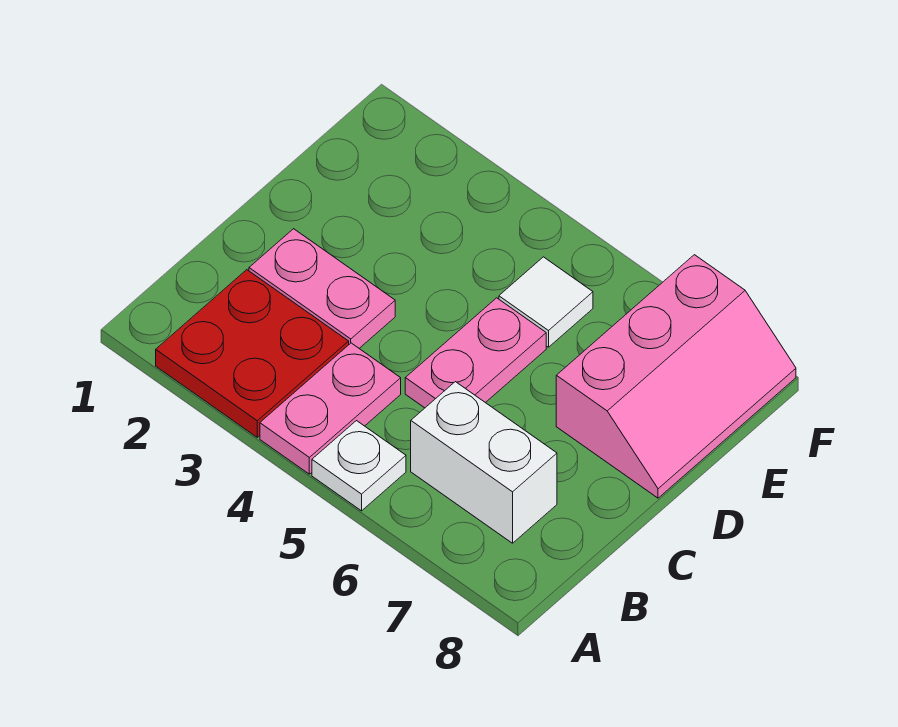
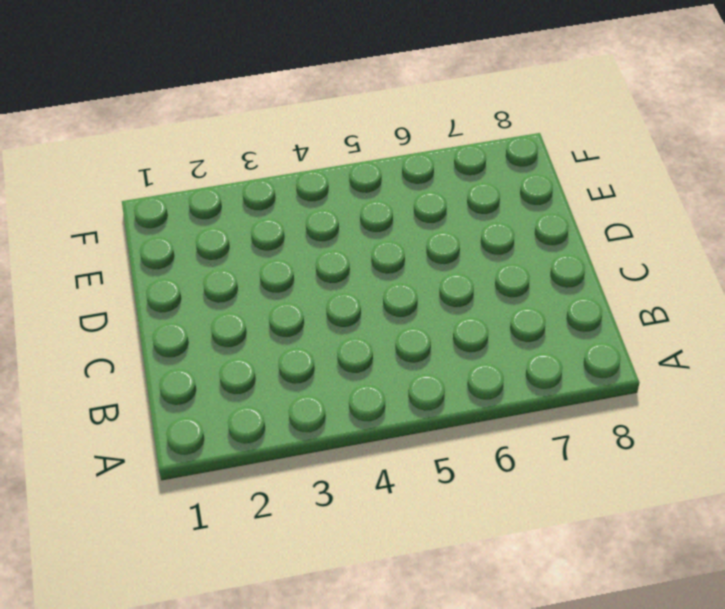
none -> red 2x2 plate [156,270,349,437]
none -> pink 1x2 plate [260,343,401,474]

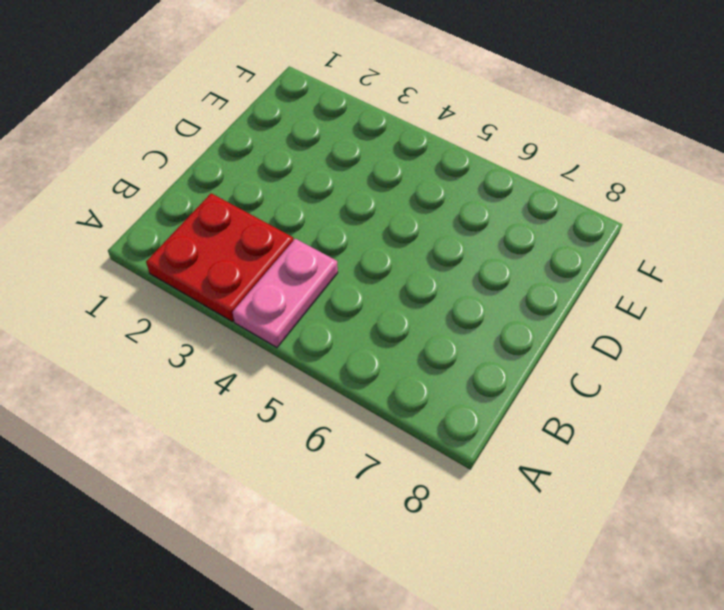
none -> white 1x1 plate [312,421,406,511]
none -> white 1x2 brick [411,382,557,543]

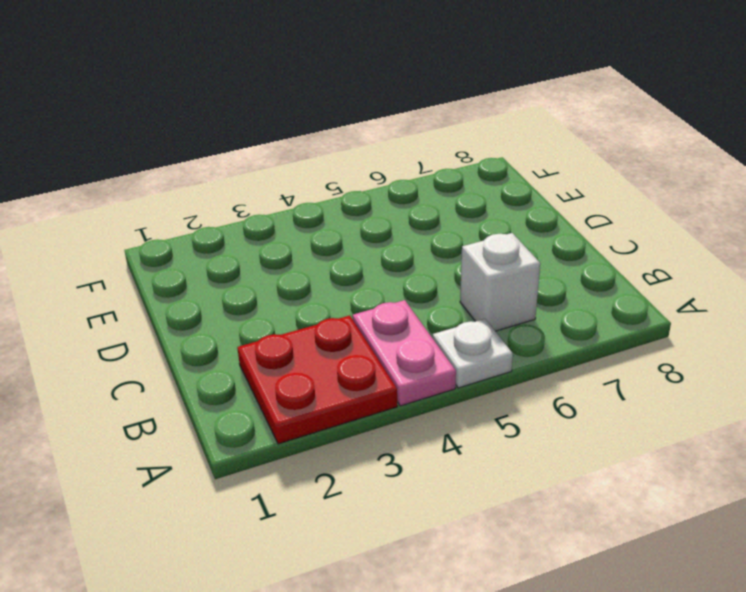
white 1x1 brick [460,233,540,331] -> white 1x2 brick [411,382,557,543]
none -> pink 1x2 plate [249,229,395,348]
none -> pink 1x2 plate [405,298,546,408]

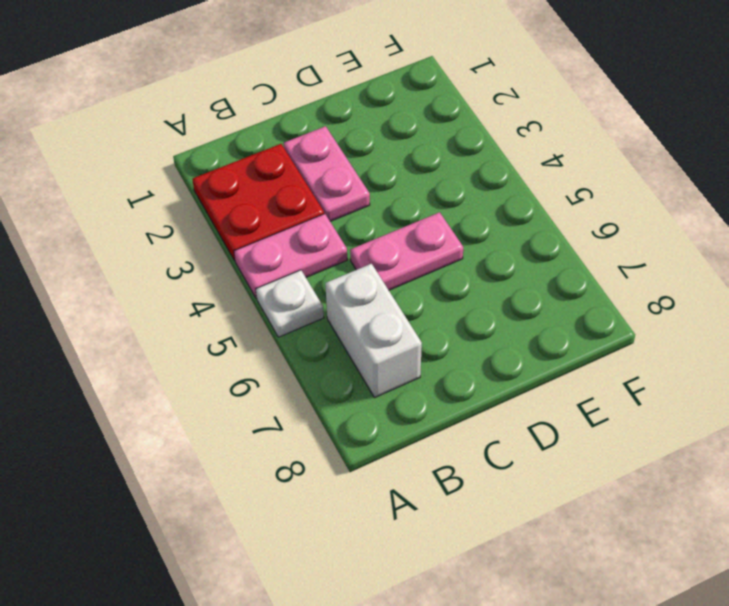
none -> pink 2x3 slope [556,255,796,498]
none -> white 1x1 tile [499,257,593,347]

